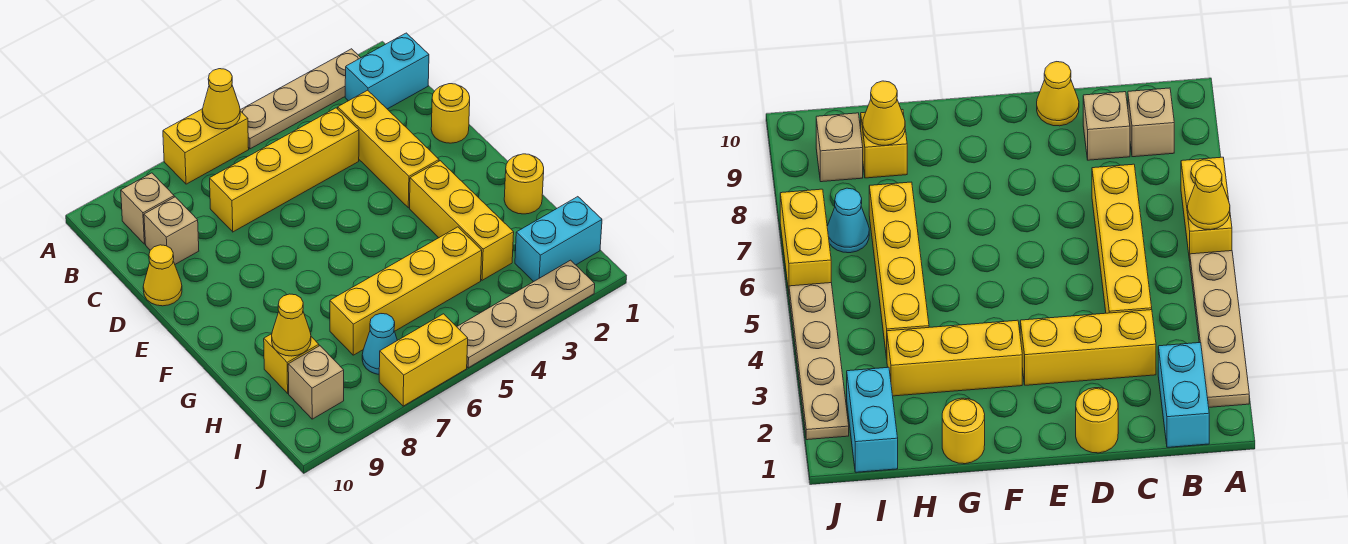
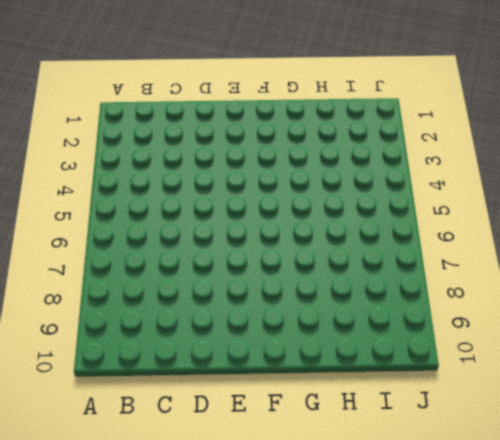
none -> tan 1x4 plate [240,49,361,149]
none -> yellow 1x2 brick [163,109,249,184]
none -> cyan 1x2 brick [345,33,429,109]

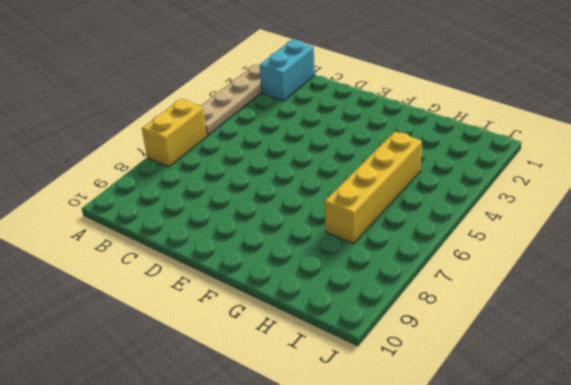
none -> tan 1x1 brick [121,173,174,244]
none -> yellow 1x3 brick [338,90,439,208]
none -> yellow 1x4 brick [210,108,359,232]

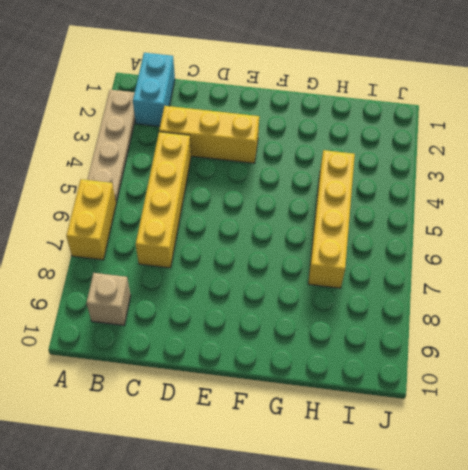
none -> tan 1x1 brick [144,197,199,264]
none -> yellow 1x1 round brick [431,84,470,143]
none -> yellow 1x1 cone [143,245,182,306]

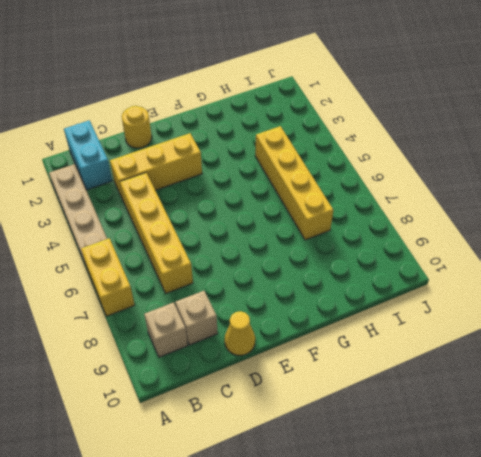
none -> yellow 1x3 brick [410,161,514,280]
none -> yellow 1x1 round brick [504,154,544,214]
none -> yellow 1x1 brick [264,334,319,393]

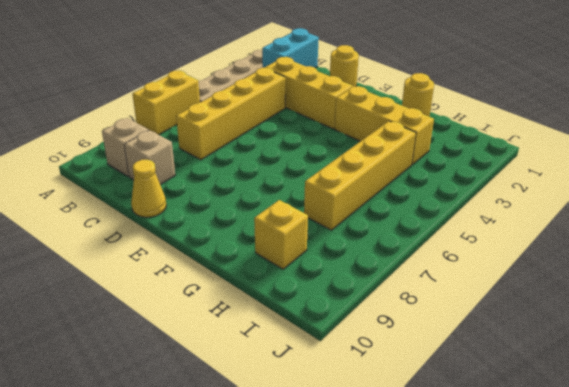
none -> cyan 1x2 brick [515,197,602,282]
none -> cyan 1x1 cone [362,314,397,374]
none -> tan 1x1 brick [288,346,344,419]

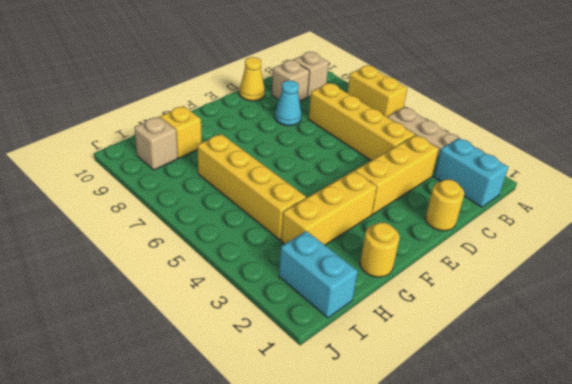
cyan 1x1 cone [275,80,301,126] -> cyan 1x1 cone moved to [362,314,397,374]
none -> tan 1x4 plate [457,260,595,368]
none -> yellow 1x2 brick [379,314,468,406]
none -> yellow 1x1 cone [202,69,240,129]

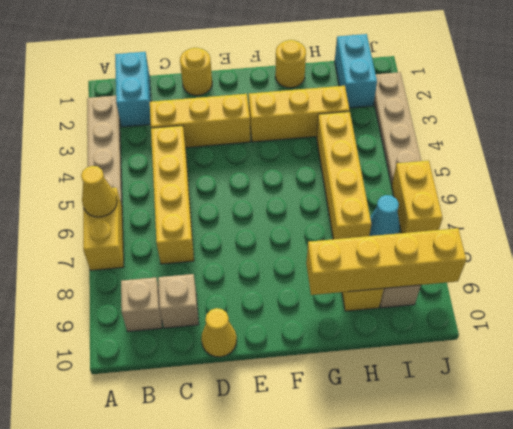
yellow 1x4 brick [306,228,466,295] -> yellow 1x1 cone [272,294,311,356]

